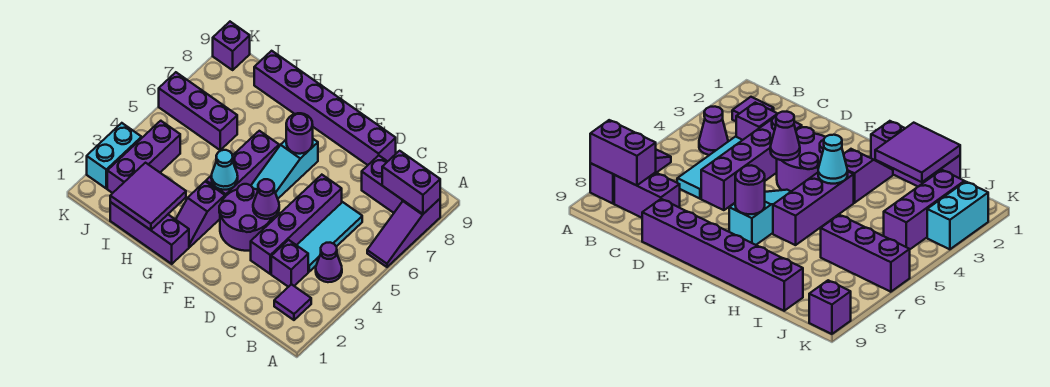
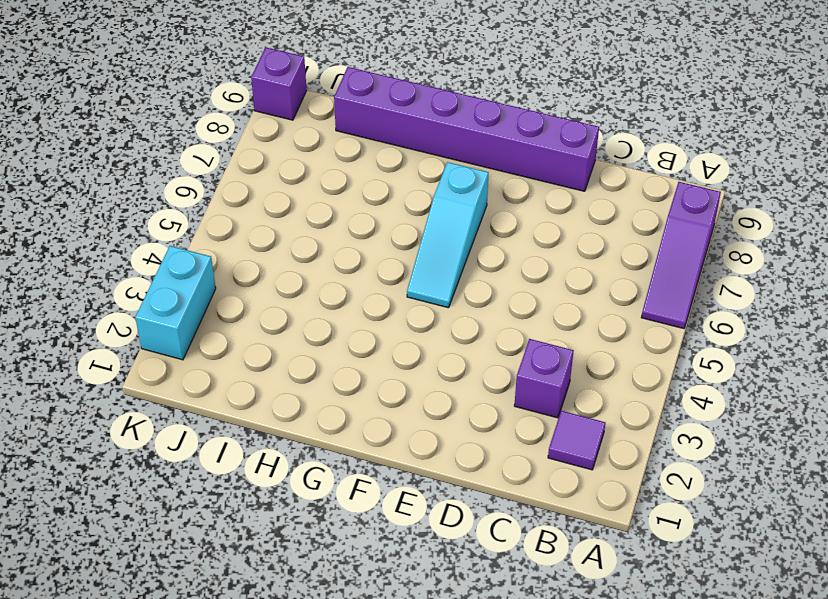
none -> purple 1x1 cone [316,243,342,282]
none -> purple 1x2 brick [362,155,403,213]
none -> cyan 1x3 tile [297,202,362,272]

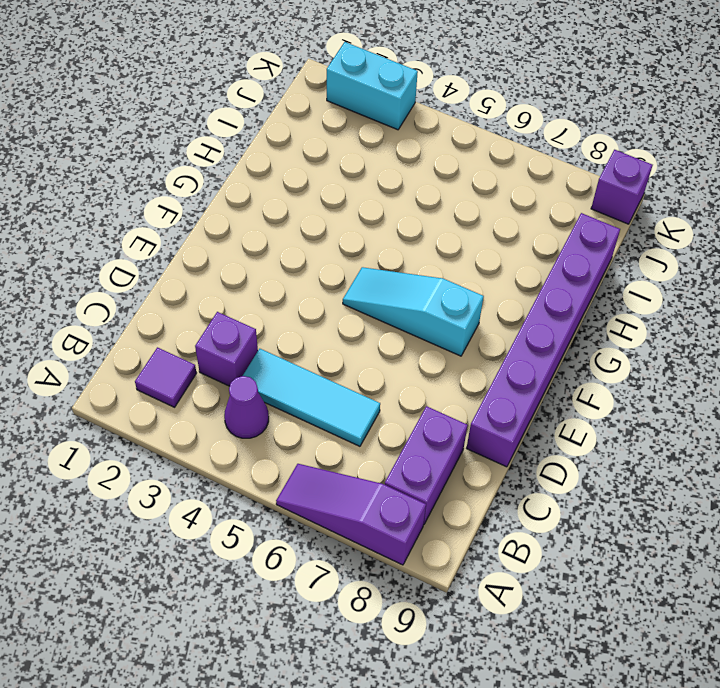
none -> purple 1x4 brick [251,175,342,274]
none -> purple 2x2 round brick [219,184,274,251]
none -> purple 1x3 brick [110,202,189,264]

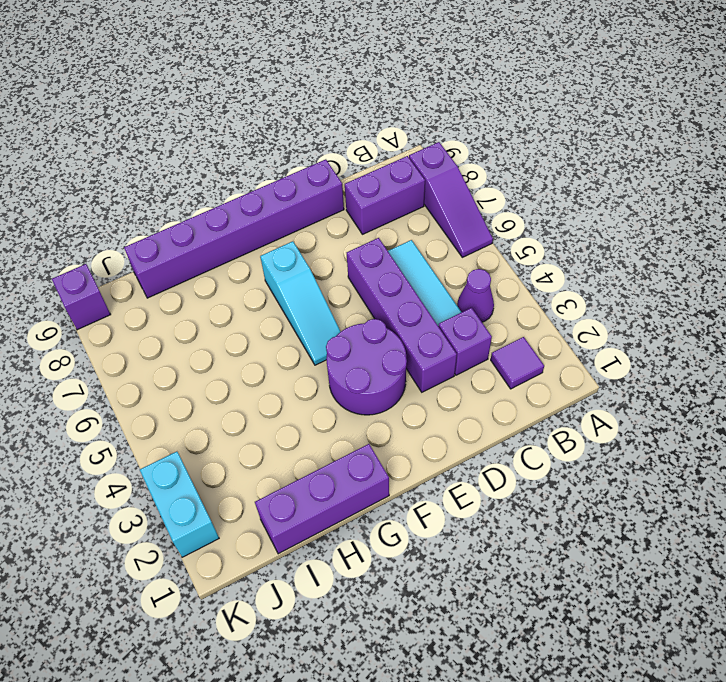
none -> purple 1x2 slope [176,181,225,247]
none -> purple 1x3 brick [206,131,279,196]
none -> purple 1x3 brick [159,72,237,150]

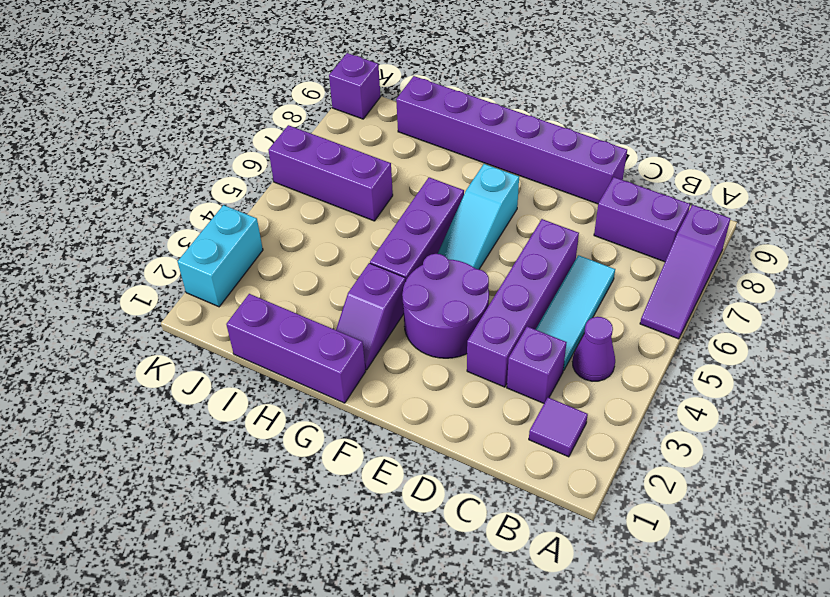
none -> purple 1x3 brick [107,121,180,193]
none -> purple 1x2 brick [382,151,440,214]
none -> purple 1x1 cone [253,179,279,219]

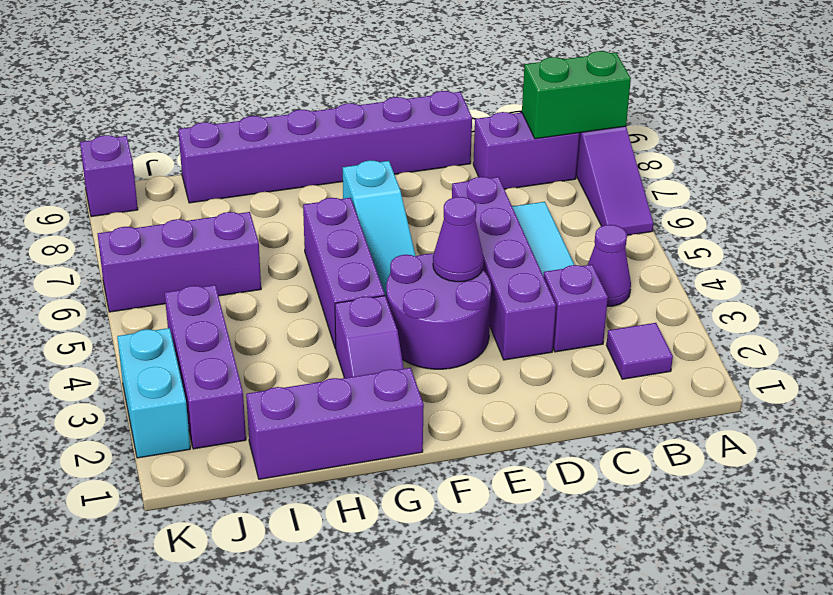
green 1x2 brick [522,51,631,139] -> purple 1x2 brick [382,151,440,214]
none -> purple 1x1 round brick [286,113,313,154]
none -> cyan 1x1 cone [211,150,238,190]
none -> purple 2x2 tile [110,163,186,230]

